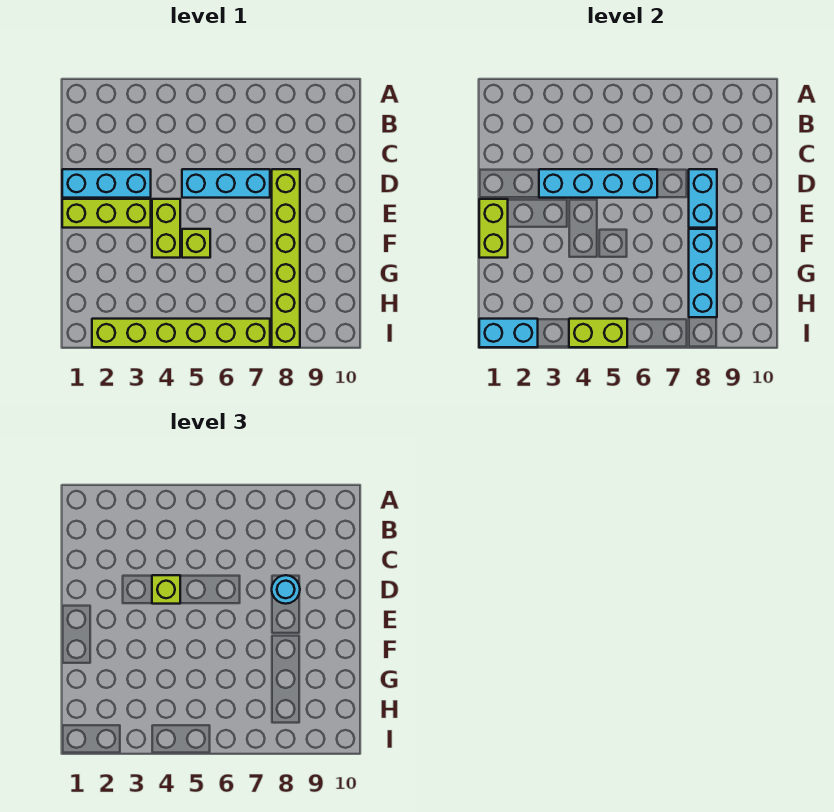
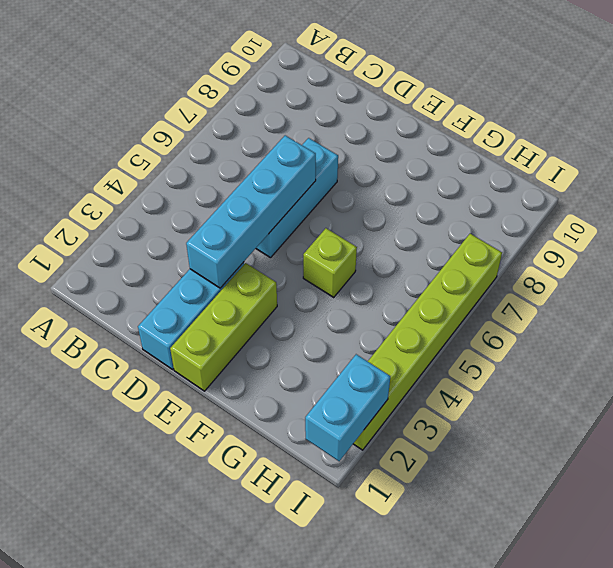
none -> lime 1x6 brick [272,169,300,347]
none -> lime 1x2 brick [152,199,180,258]
none -> cyan 1x2 brick [689,169,717,228]

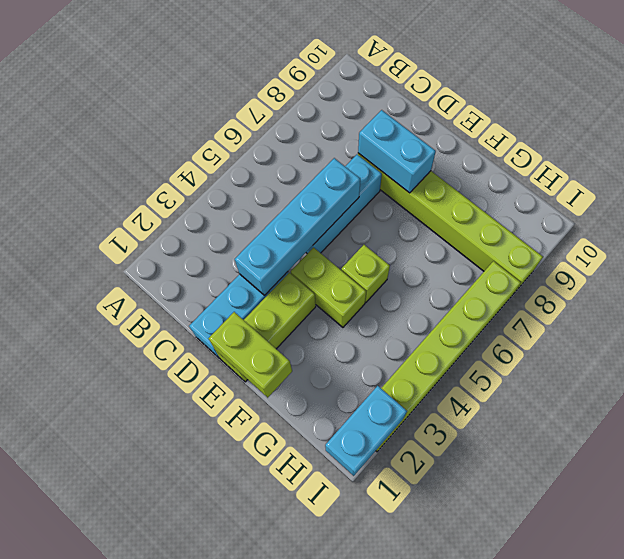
none -> cyan 1x3 brick [689,229,717,317]
none -> lime 1x2 brick [569,319,627,347]
none -> lime 1x1 brick [152,575,180,604]

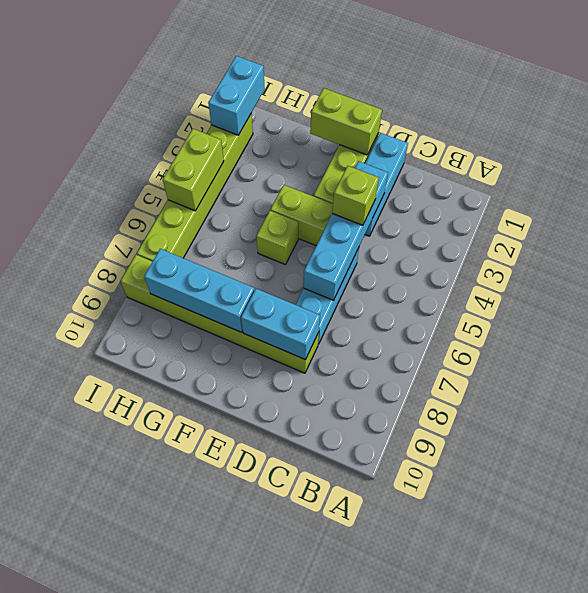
none -> cyan 1x1 round brick [272,575,300,604]

